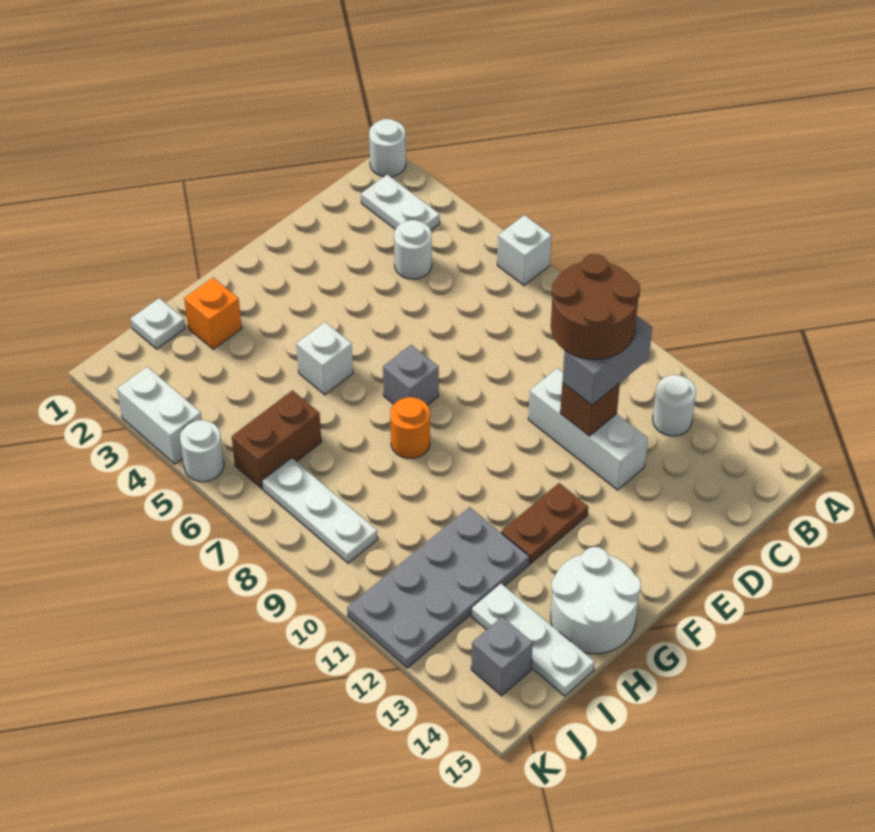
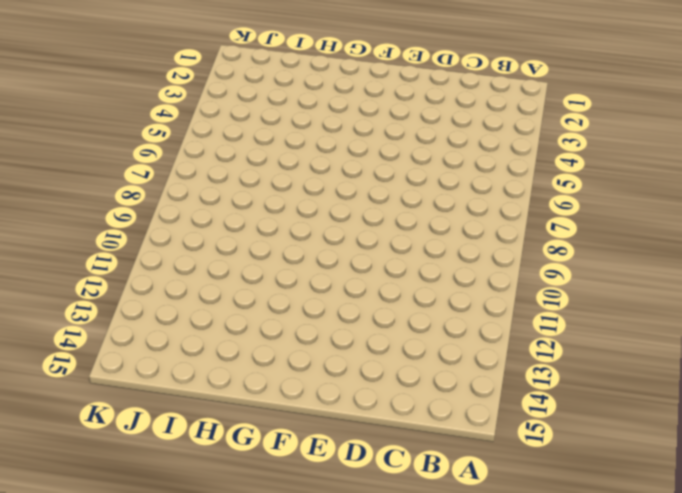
none -> white 1x1 round brick [369,119,406,177]
none -> white 1x1 brick [497,215,552,285]
none -> white 1x2 plate [361,175,440,230]

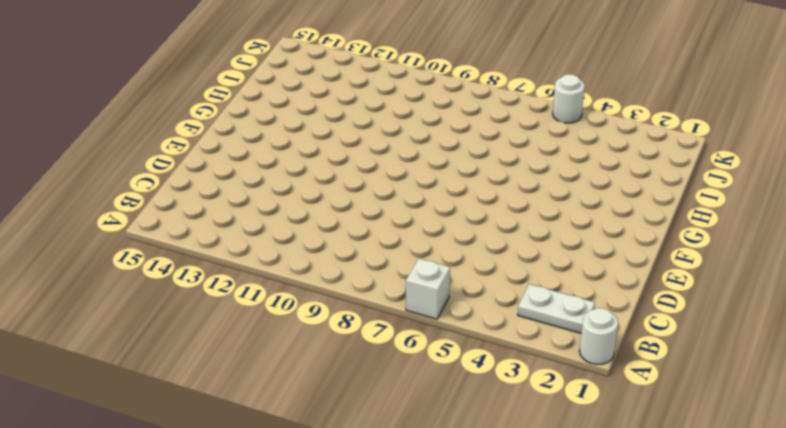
none -> white 1x1 round brick [653,375,696,436]
none -> white 1x1 round brick [394,220,432,279]
none -> white 1x3 brick [528,368,648,490]

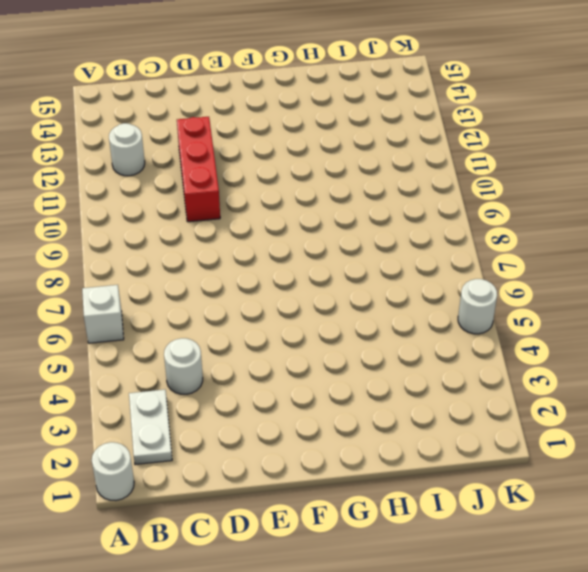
red 1x3 brick [177,117,220,222] -> white 1x3 brick [528,368,648,490]
none -> grey 1x1 brick [383,345,439,405]
none -> brown 1x2 plate [501,483,588,564]
none -> white 1x1 brick [296,322,353,395]

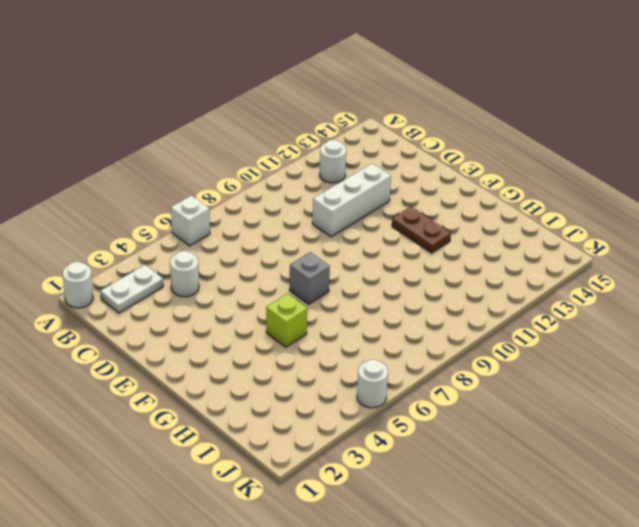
lime 1x1 brick [266,294,307,347] -> white 1x1 brick [296,322,353,395]
none -> orange 1x1 round brick [390,397,430,458]
none -> white 2x2 round brick [551,547,641,654]
none -> orange 1x1 brick [184,278,242,349]

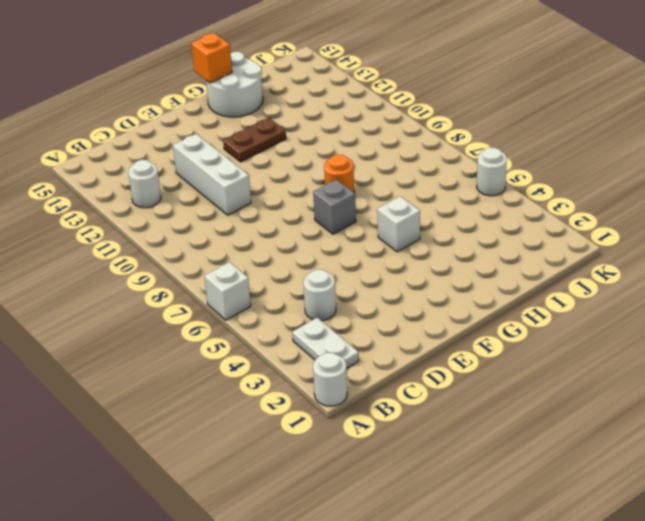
orange 1x1 brick [191,33,232,83] -> orange 1x1 brick moved to [184,278,242,349]
none -> grey 2x4 plate [347,507,529,668]
none -> white 1x1 plate [130,298,185,349]
none -> brown 1x2 brick [232,390,321,488]

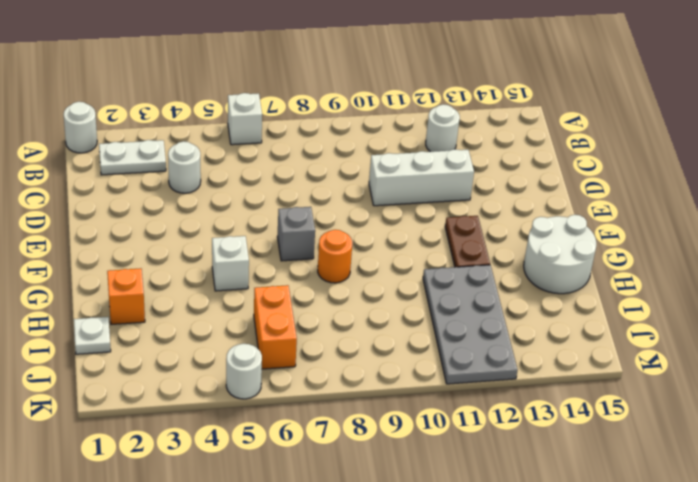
orange 1x2 brick [254,285,297,369] -> brown 1x2 brick [232,390,321,488]
none -> white 1x3 plate [471,583,595,696]
none -> white 1x3 plate [262,458,378,563]
none -> grey 1x1 brick [471,617,533,696]

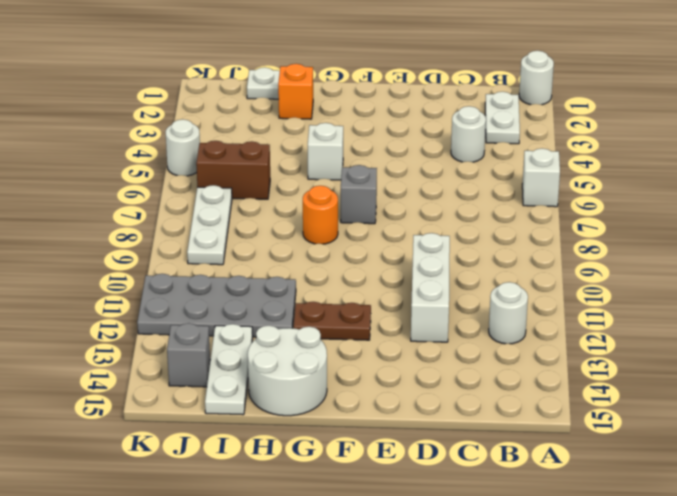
none -> white 1x2 brick [117,367,202,464]
none -> brown 1x1 brick [560,383,620,436]
none -> grey 1x2 brick [562,316,652,405]

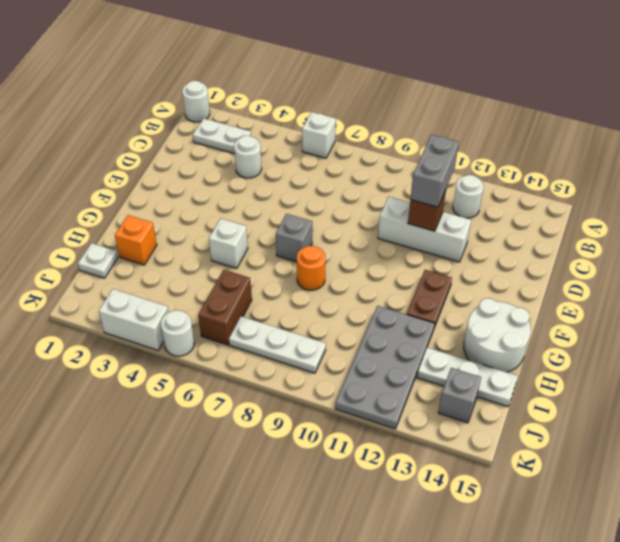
none -> brown 2x2 round brick [551,254,640,360]

